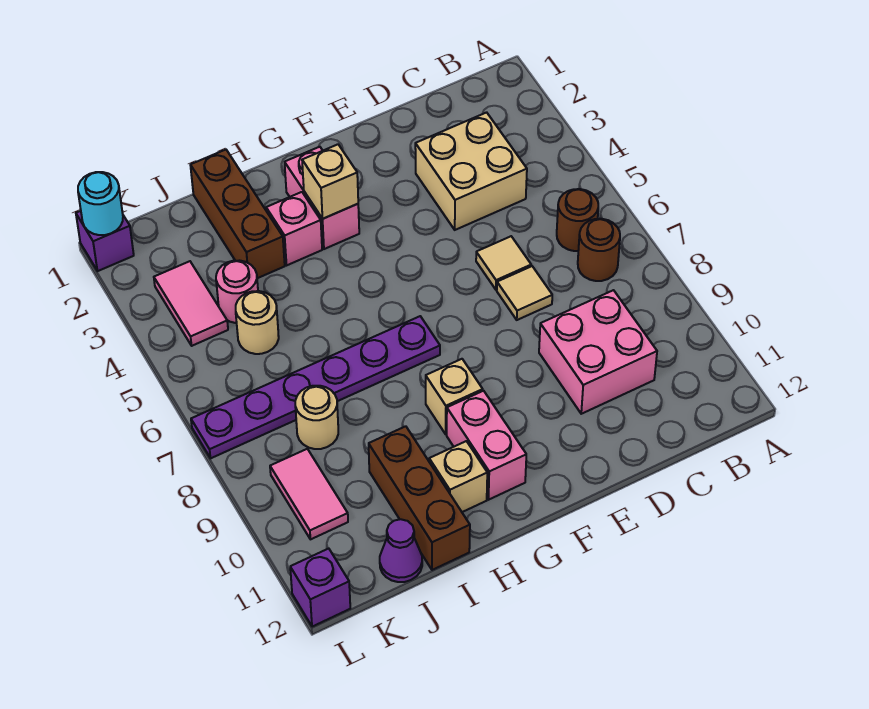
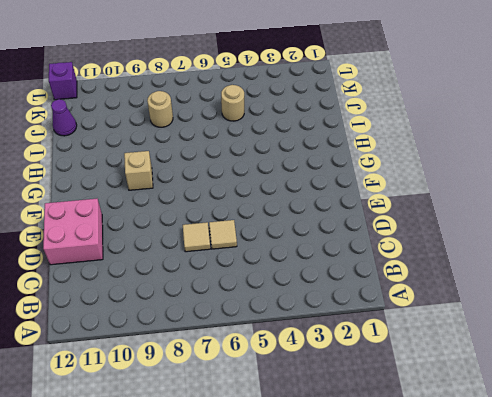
pink 2x2 brick [43,199,103,265] -> pink 2x2 brick moved to [539,290,657,414]
none -> brown 1x1 round brick [557,189,598,251]
none -> brown 1x1 round brick [578,219,620,281]
none -> tan 2x2 brick [415,112,527,230]

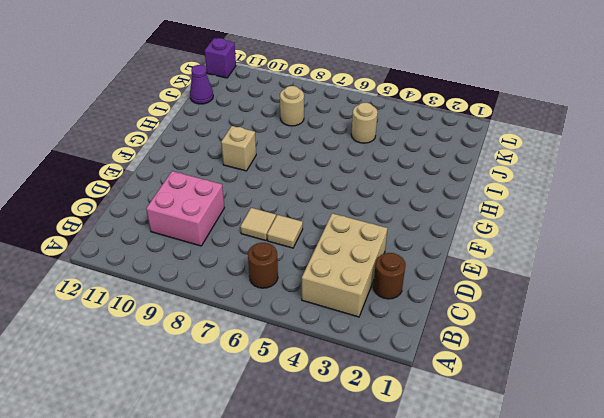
tan 2x3 brick [302,213,388,317] -> tan 2x2 brick [415,112,527,230]
brown 1x1 round brick [373,253,406,299] -> brown 1x1 round brick moved to [578,219,620,281]
none -> pink 1x2 brick [285,147,359,249]
none -> purple 1x6 plate [191,316,440,458]
none -> pink 1x2 brick [447,391,526,500]

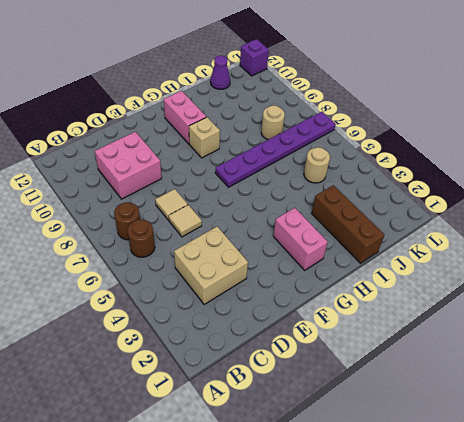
none -> pink 1x1 brick [266,192,322,265]
none -> tan 1x1 brick [429,441,487,512]
none -> brown 1x3 brick [369,426,470,570]

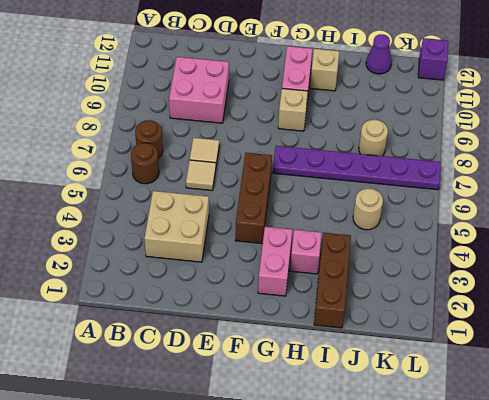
brown 1x3 brick [235,153,272,244] -> brown 1x3 brick moved to [369,426,470,570]
none -> pink 1x1 round brick [216,261,258,323]
none -> pink 1x2 tile [154,261,228,346]
none -> pink 1x2 tile [270,449,348,539]

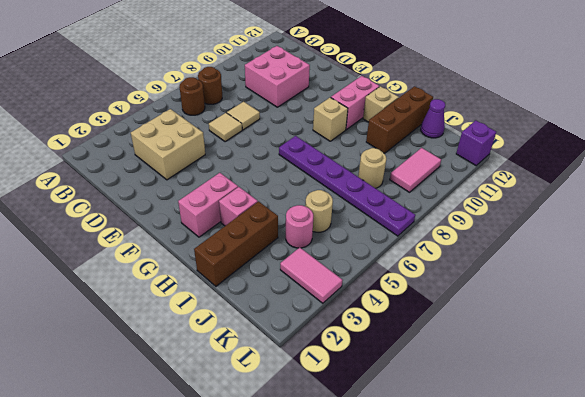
pink 1x2 tile [280,247,343,303] -> pink 1x2 tile turned to [154,261,228,346]
none -> purple 1x1 brick [76,211,134,271]
none -> tan 1x1 brick [302,144,358,219]
none -> cyan 1x1 round brick [78,172,123,235]

